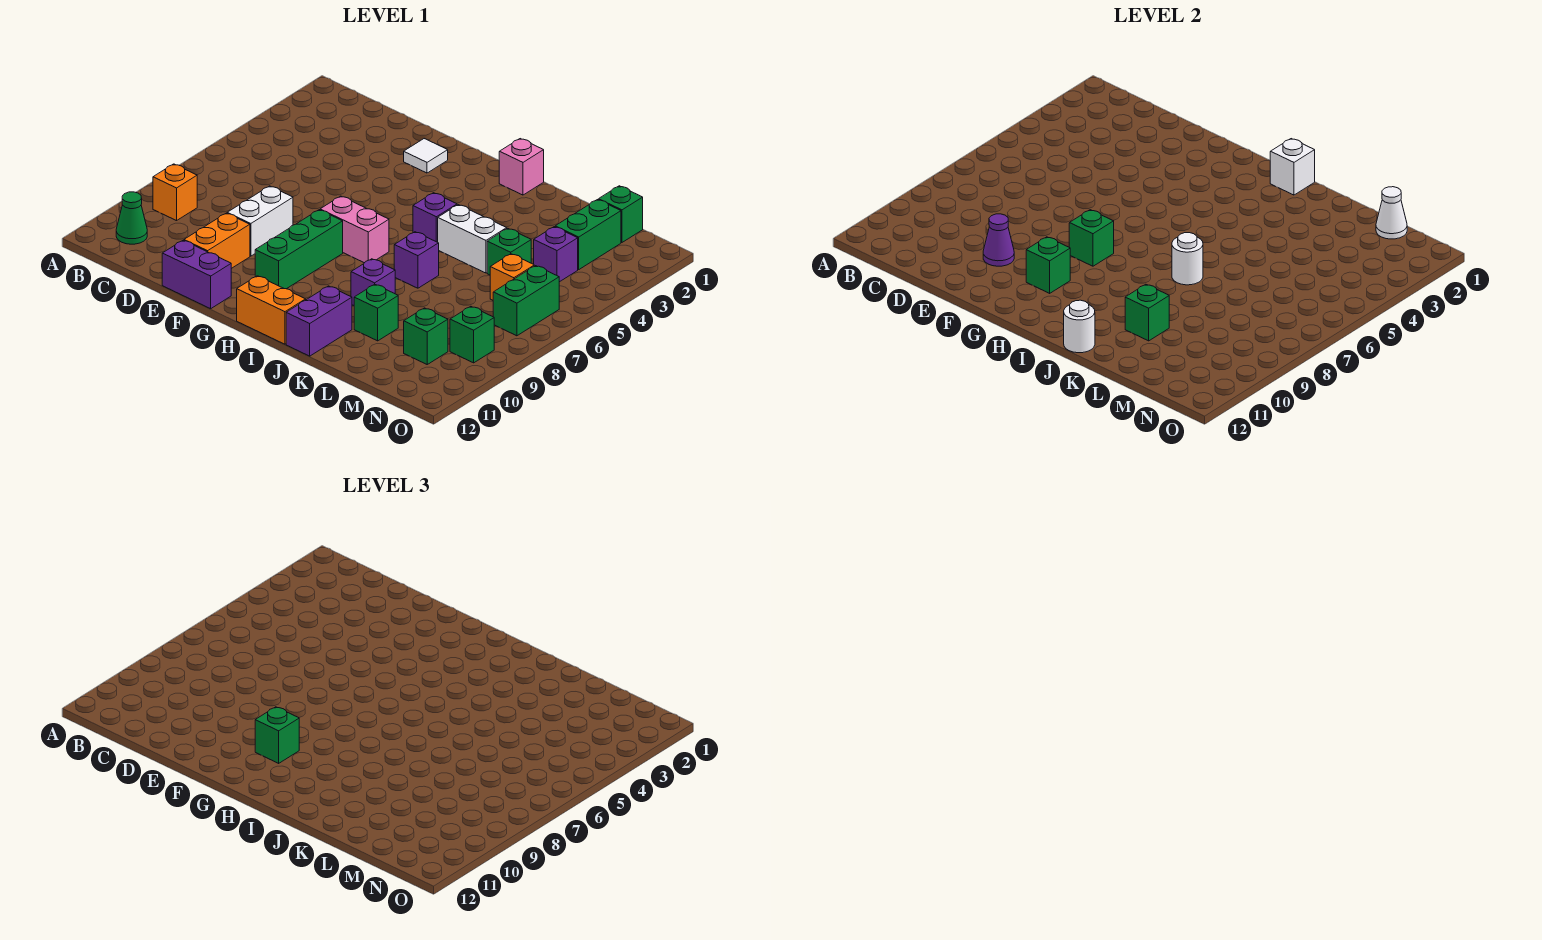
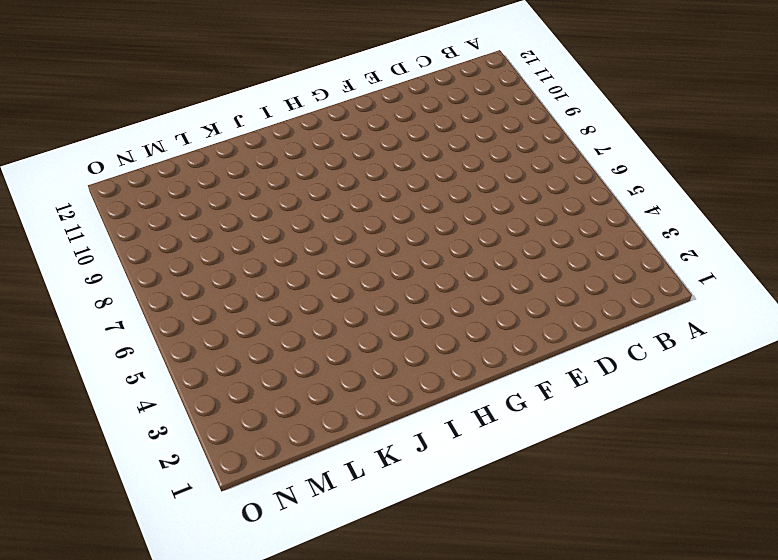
none -> orange 1x1 brick [153,164,197,221]
none -> green 1x1 cone [116,192,147,244]
none -> white 1x2 brick [227,186,293,256]
none -> orange 1x2 brick [184,213,250,268]

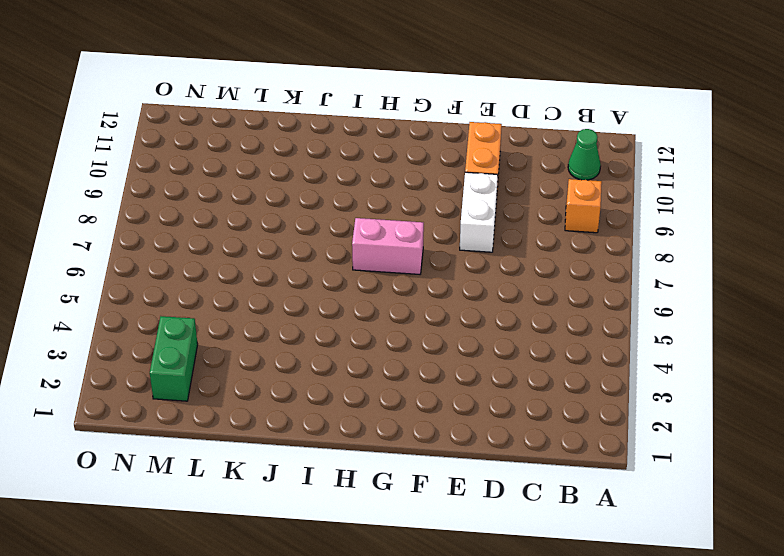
none -> purple 1x2 brick [162,240,231,309]
none -> white 1x1 tile [404,139,448,173]
none -> green 1x3 brick [255,210,343,289]
none -> orange 1x2 brick [237,276,306,344]

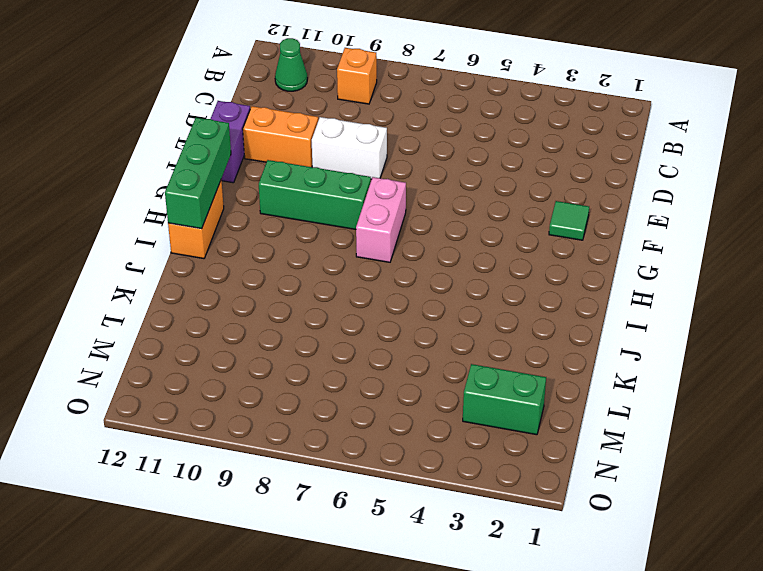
green 1x1 tile [549,201,589,240] -> white 1x1 tile [404,139,448,173]
green 1x3 brick [165,118,231,229] -> none
none -> pink 1x1 brick [499,139,544,195]
none -> purple 1x1 brick [413,193,457,242]
none -> white 1x2 brick [438,205,507,273]
none -> purple 1x1 brick [394,232,439,288]

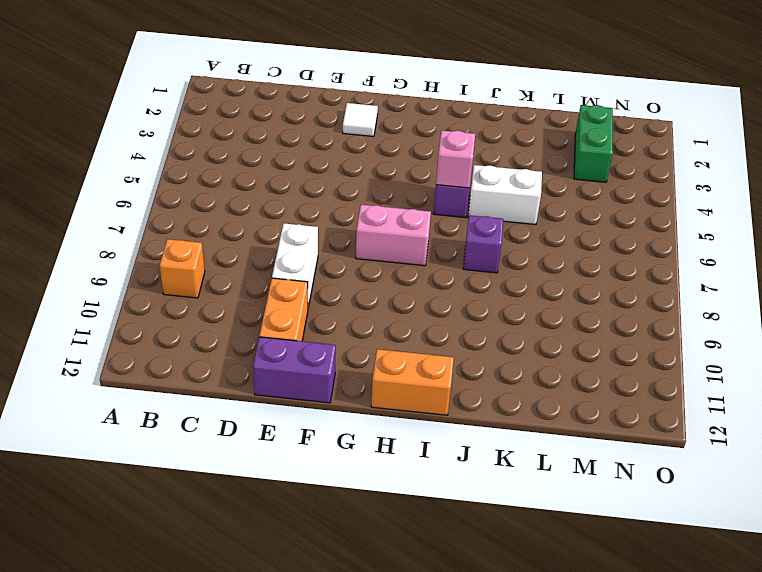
pink 1x1 brick [436,130,475,188] -> pink 1x1 brick moved to [499,139,544,195]
none -> green 1x1 cone [116,192,147,244]
none -> green 1x3 brick [255,210,343,289]
none -> purple 1x1 brick [351,259,395,305]
none -> purple 1x2 brick [286,286,352,356]

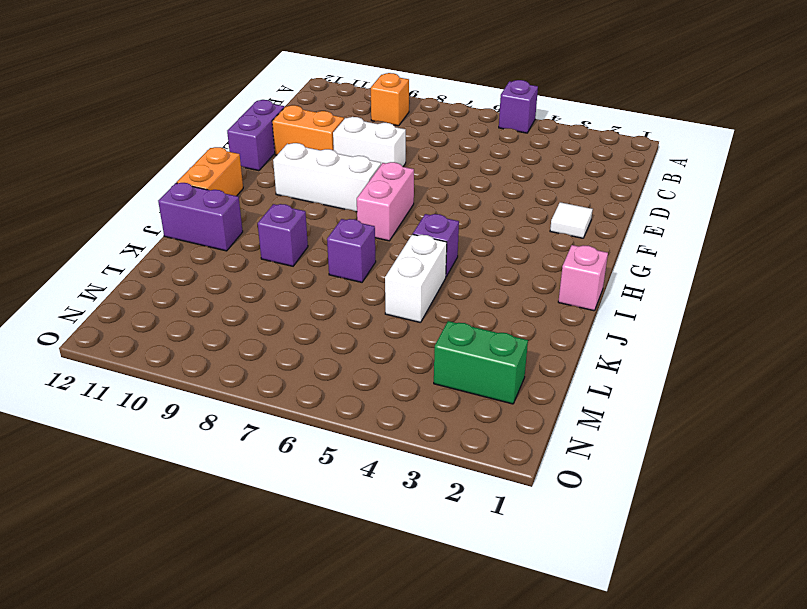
purple 1x1 brick [499,80,538,133] -> purple 1x1 brick moved to [534,227,578,282]
white 1x3 brick [273,143,381,212] -> green 1x3 brick [255,210,343,289]
none -> green 1x1 cone [116,192,147,244]
none -> green 1x1 brick [354,284,398,341]
none -> green 1x1 brick [487,228,531,275]
none -> green 1x1 brick [599,186,643,242]

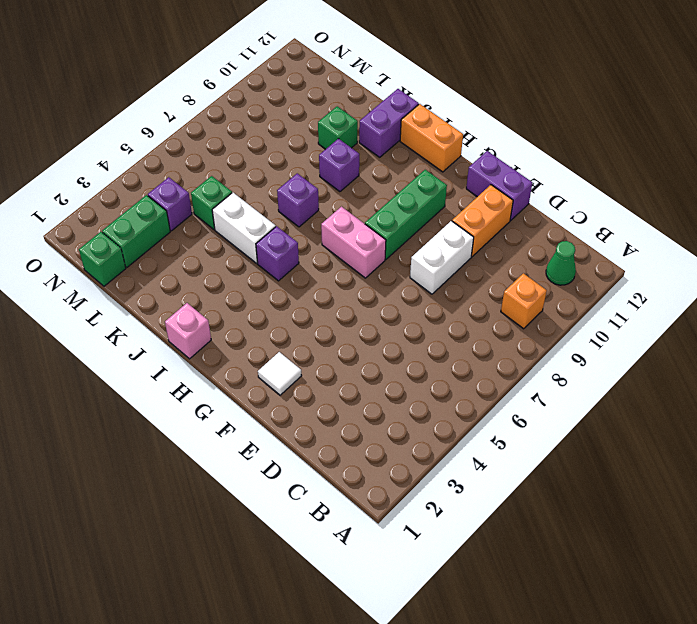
none -> orange 1x1 brick [490,254,534,300]
none -> green 1x1 brick [404,308,448,364]
none -> green 1x2 brick [493,266,559,336]
none -> green 1x1 brick [450,306,494,363]

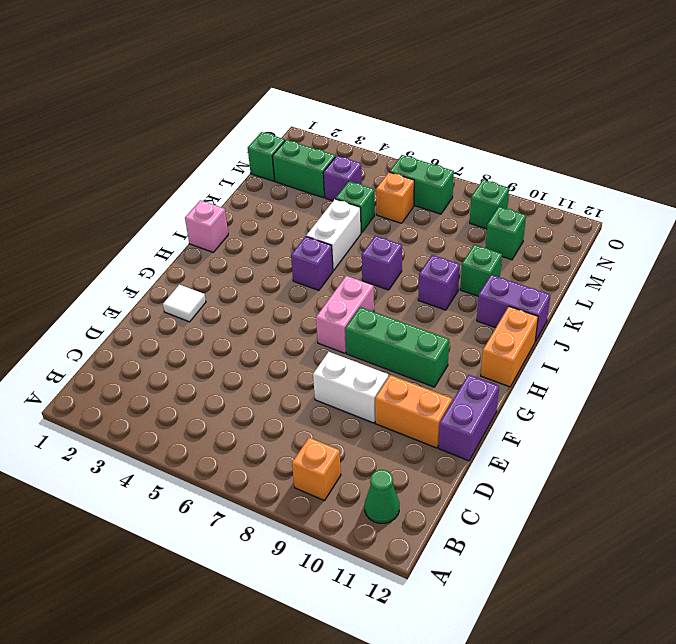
none -> purple 1x1 cone [983,214,1014,266]
none -> green 1x1 brick [1069,210,1114,266]
none -> green 1x1 brick [1026,237,1070,293]
none -> white 1x1 brick [1270,139,1315,195]

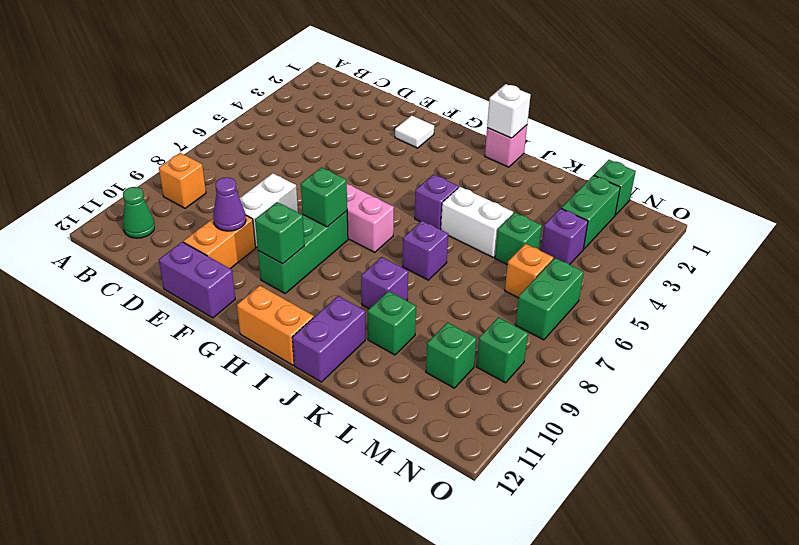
none -> white 1x1 round brick [1172,233,1203,285]
none -> white 1x1 round brick [1064,300,1095,353]
none -> green 1x1 brick [1125,284,1169,341]
none -> white 1x1 cone [1376,187,1407,239]

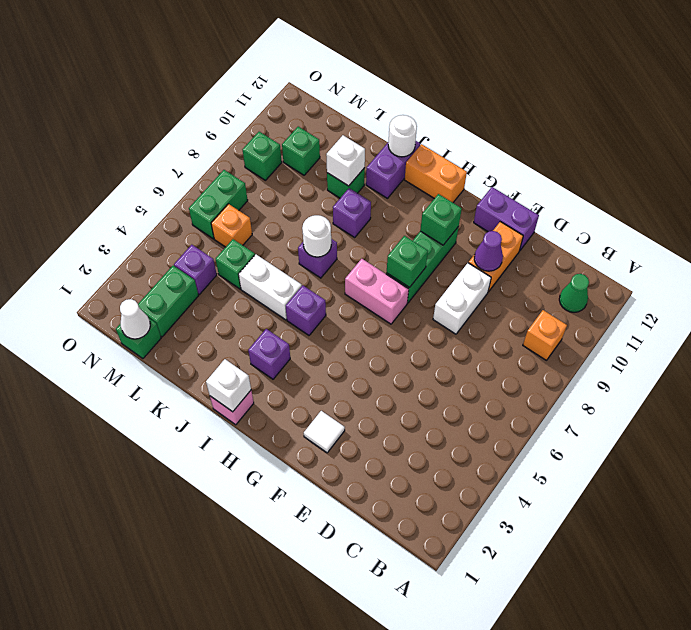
purple 1x1 brick [248,329,290,379] -> none
white 1x1 brick [326,135,365,186] -> green 1x1 brick [1125,284,1169,341]
none -> green 1x1 brick [255,707,299,763]

